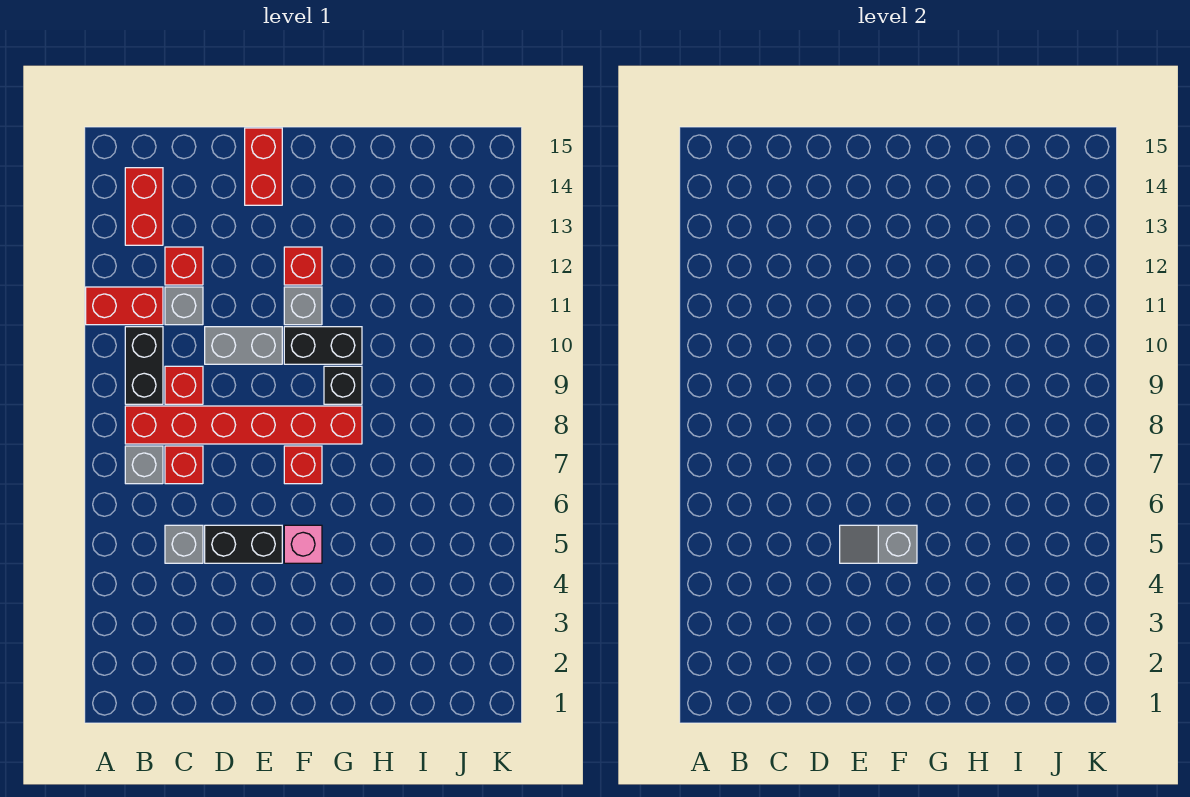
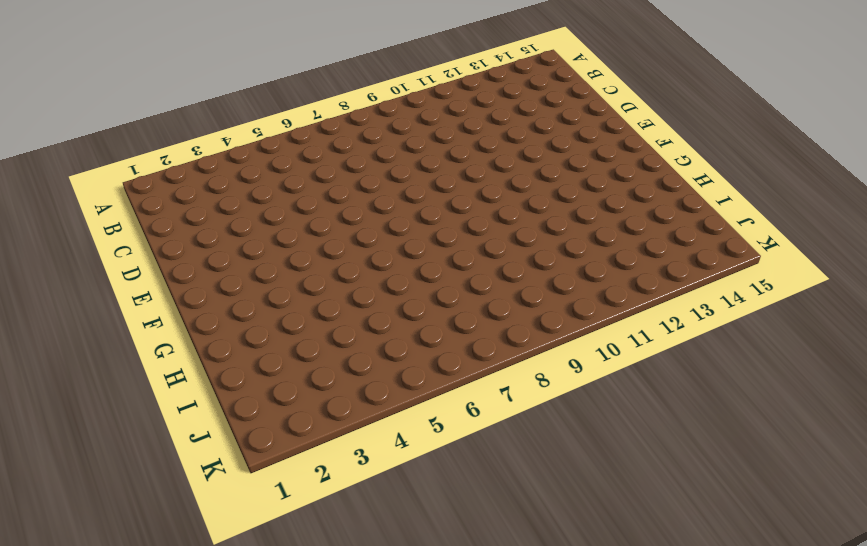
none -> red 1x2 brick [86,287,163,325]
none -> grey 1x1 brick [125,446,163,484]
none -> red 1x6 brick [125,406,362,444]

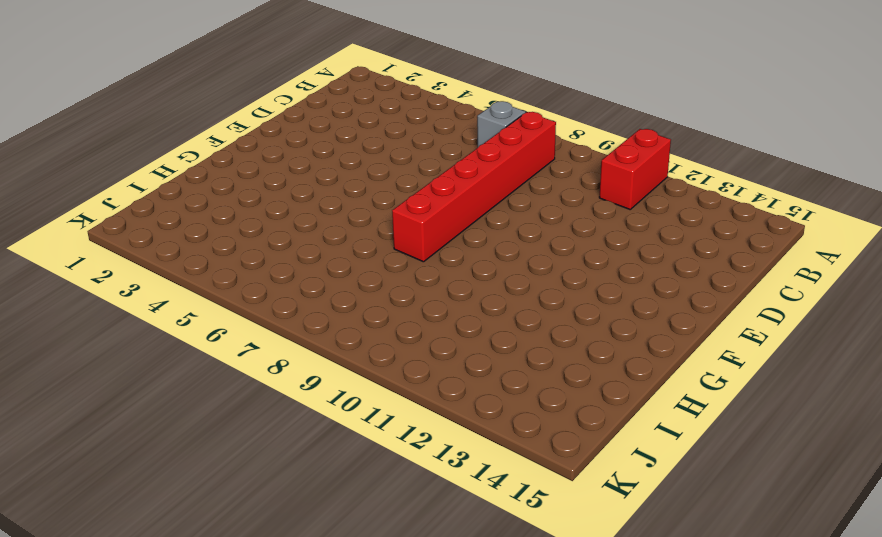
none -> black 1x2 brick [125,327,163,404]
none -> red 1x2 brick [125,168,163,245]
none -> grey 1x1 brick [165,525,203,563]

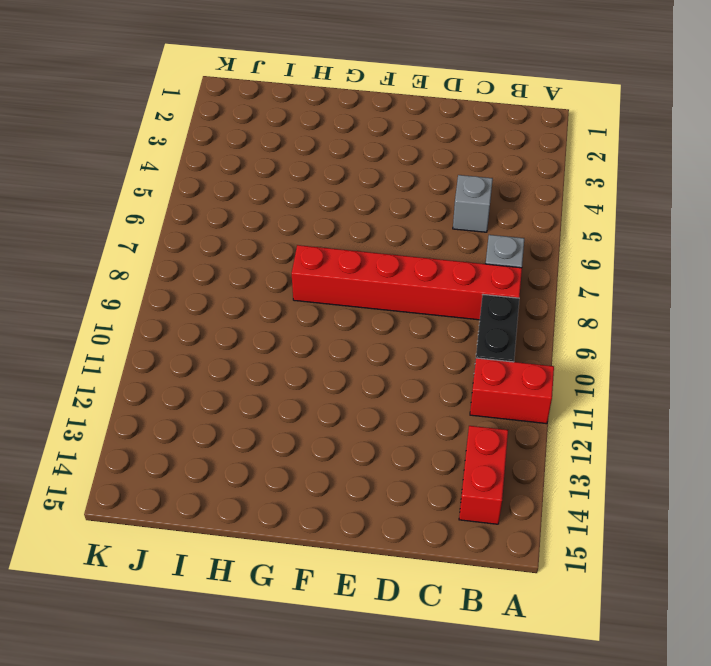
none -> red 1x1 brick [165,446,203,484]
none -> red 1x1 brick [165,366,203,404]
none -> grey 1x1 brick [165,287,203,325]

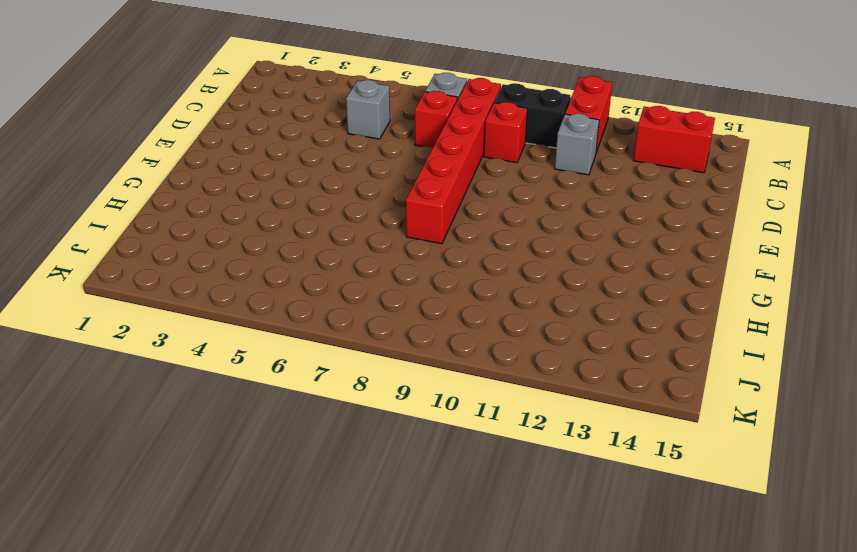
none -> red 1x1 brick [165,247,203,285]
none -> black 1x2 brick [205,525,282,563]
none -> grey 1x2 brick [205,327,282,364]

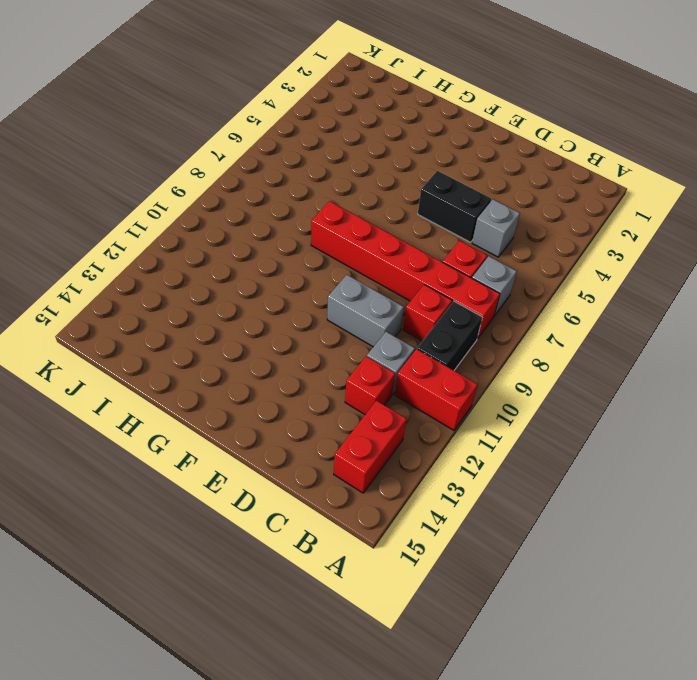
none -> red 1x2 brick [245,128,282,205]
none -> pink 1x1 brick [284,525,322,563]
none -> red 1x1 brick [284,446,322,484]

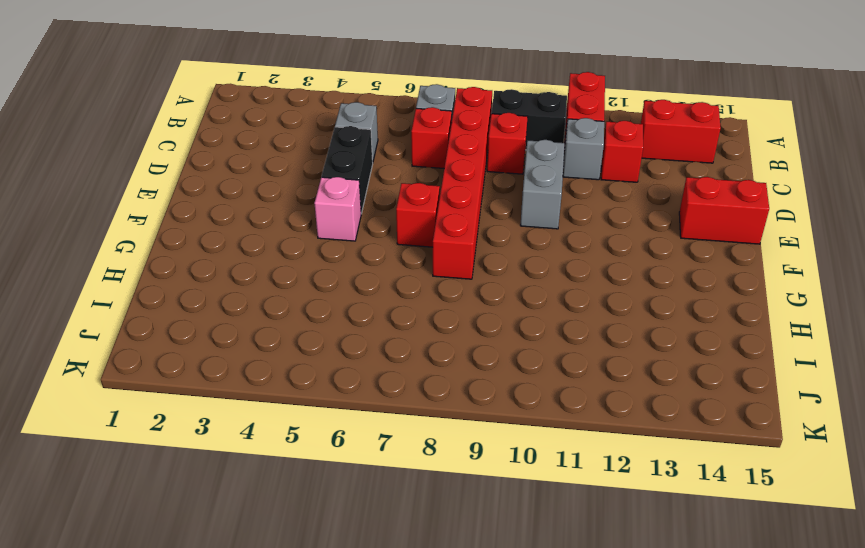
none -> black 1x2 brick [284,327,362,364]
none -> grey 1x1 brick [284,287,322,325]
none -> red 1x1 brick [284,247,322,285]

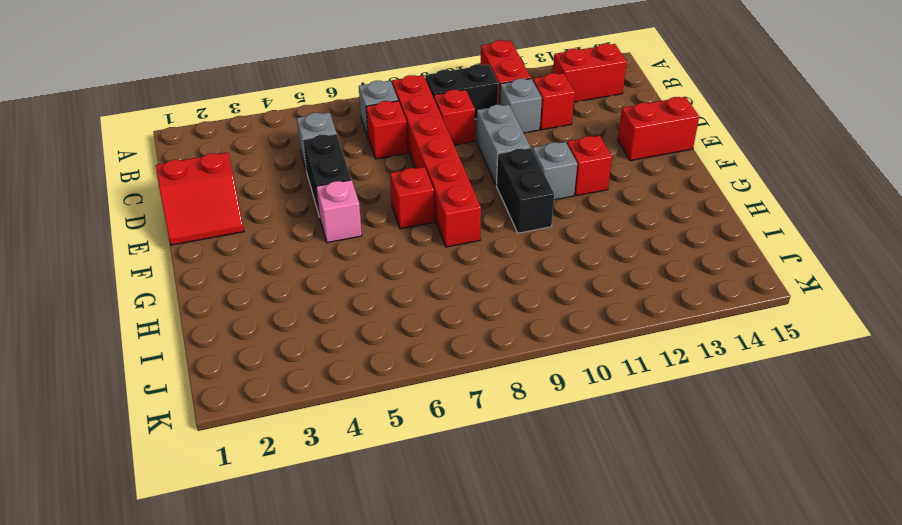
red 2x2 slope [156,152,244,245] -> none
none -> black 1x1 brick [324,366,362,404]
none -> grey 1x2 slope [840,525,917,563]

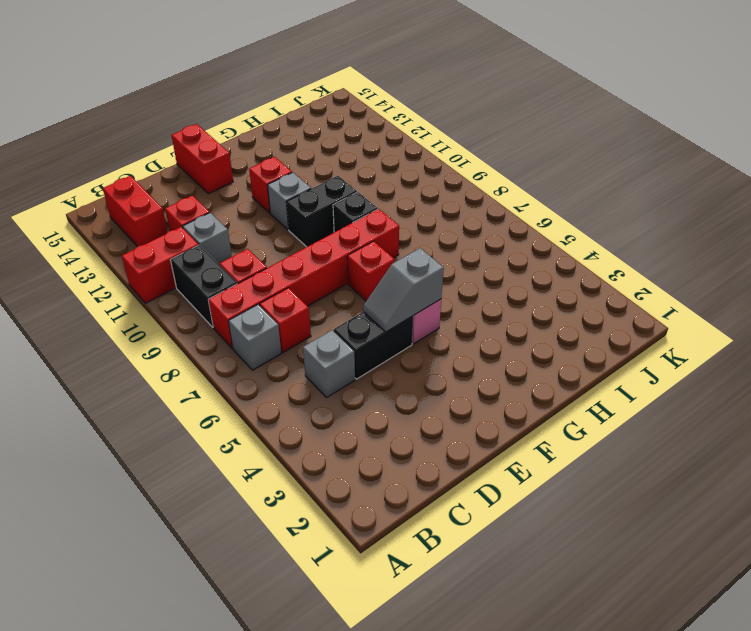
none -> grey 1x2 brick [205,327,282,364]

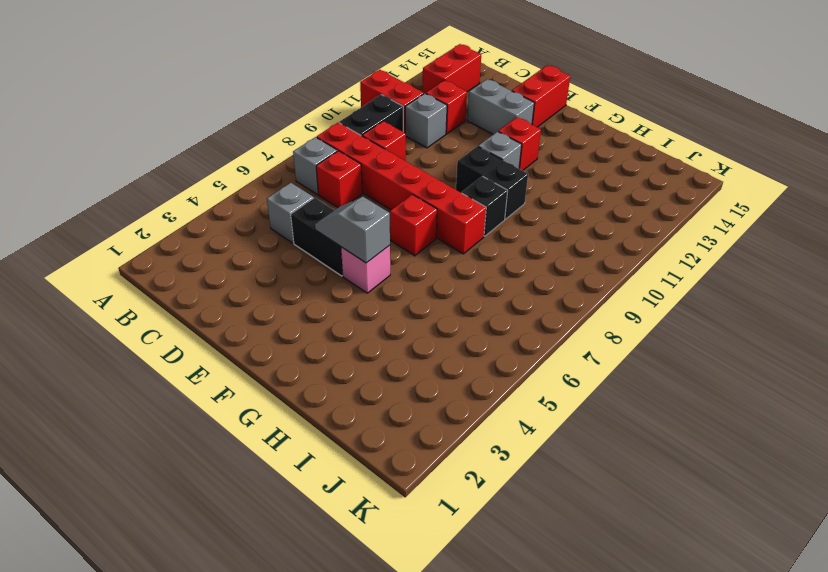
grey 1x2 brick [467,79,534,134] -> grey 1x2 brick moved to [205,327,282,364]

